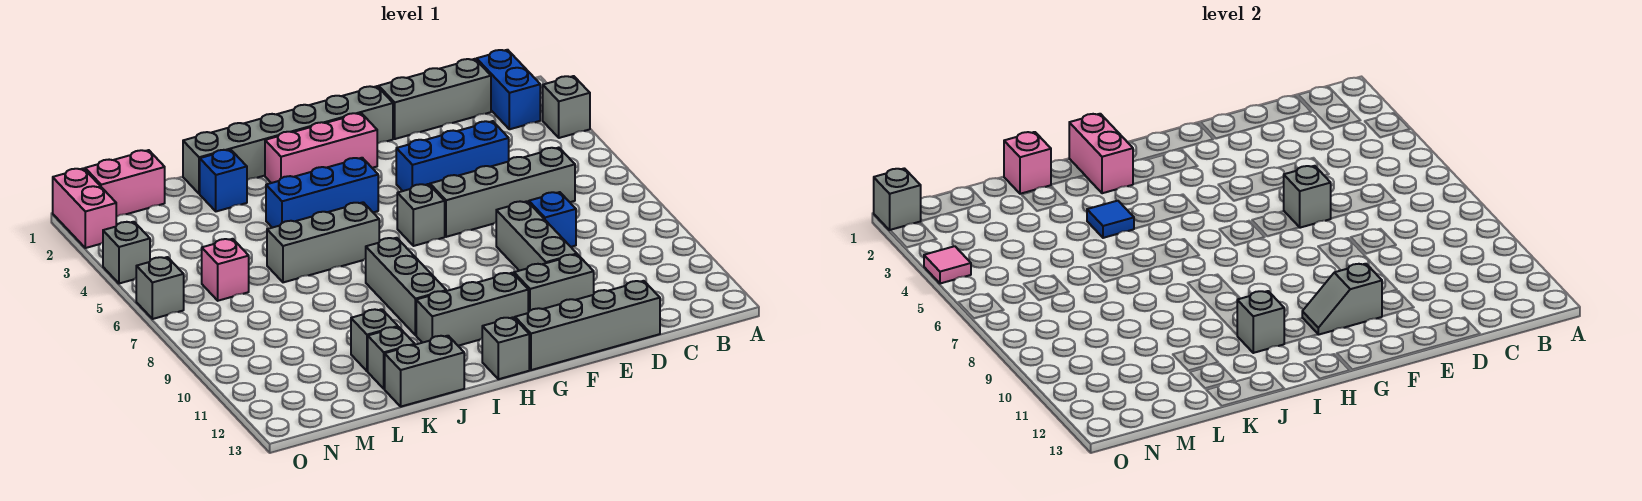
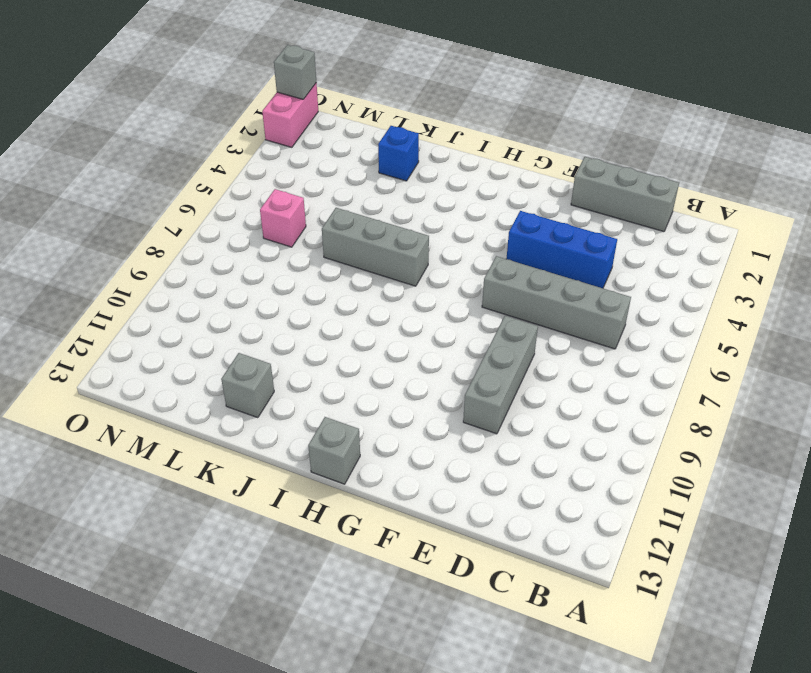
none -> grey 1x1 brick [543,76,590,138]
none -> blue 1x2 brick [477,50,540,129]
none -> blue 1x1 brick [529,192,576,247]
none -> grey 1x4 brick [515,281,660,370]

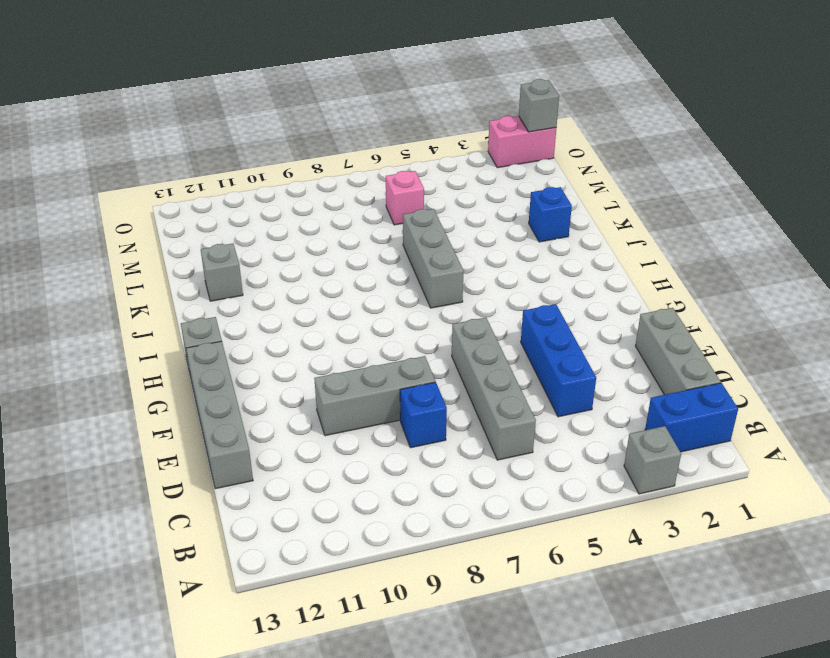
none -> grey 1x2 brick [514,254,594,312]
none -> grey 1x6 brick [183,86,393,194]
none -> pink 1x3 brick [265,113,377,183]
none -> grey 1x1 brick [397,184,445,246]

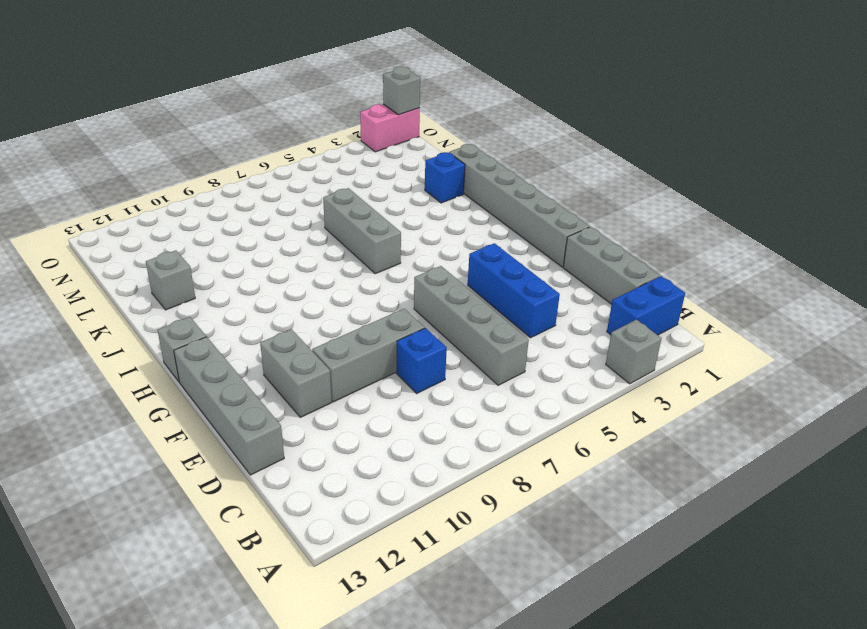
none -> pink 1x3 brick [265,113,377,183]
none -> grey 1x1 brick [397,184,445,246]
none -> grey 1x3 brick [416,273,528,346]
none -> blue 1x3 brick [266,158,378,228]

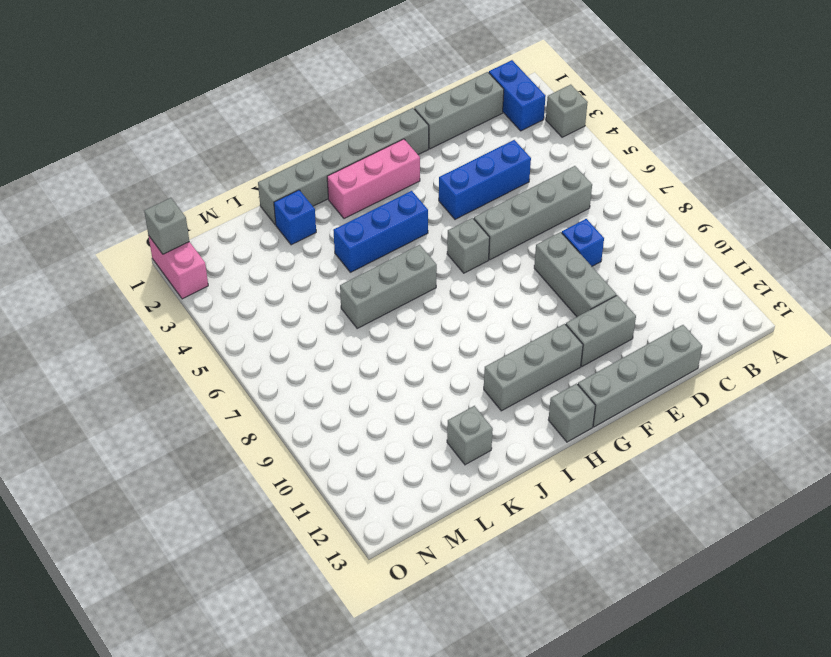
none -> grey 1x3 brick [366,238,446,335]
none -> grey 1x2 brick [385,336,464,407]
none -> grey 1x1 brick [351,309,398,371]
none -> pink 1x2 brick [85,150,165,217]

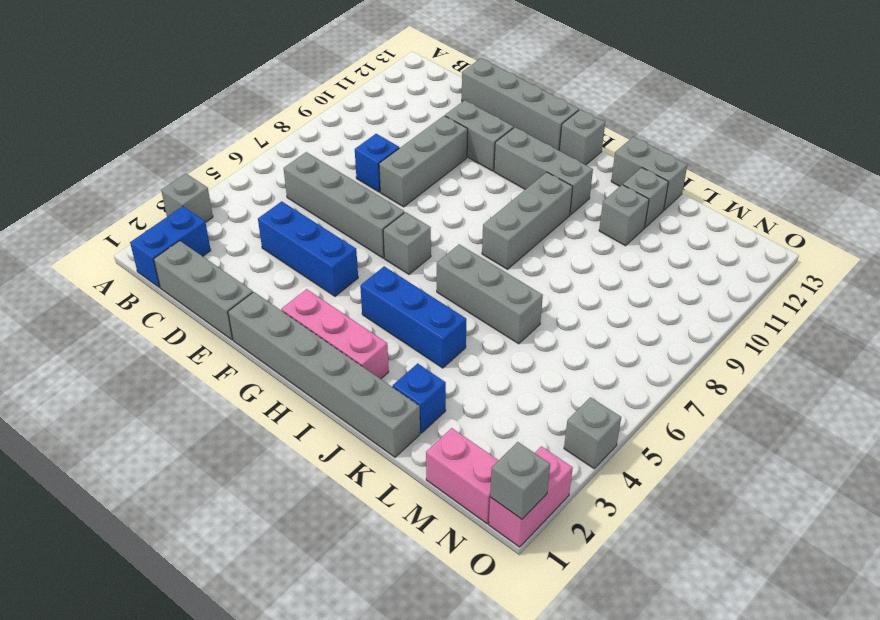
none -> pink 1x1 brick [202,239,249,301]
none -> grey 1x1 brick [136,257,184,319]
none -> grey 1x1 brick [1284,166,1331,228]
none -> grey 1x2 slope [1302,264,1382,335]

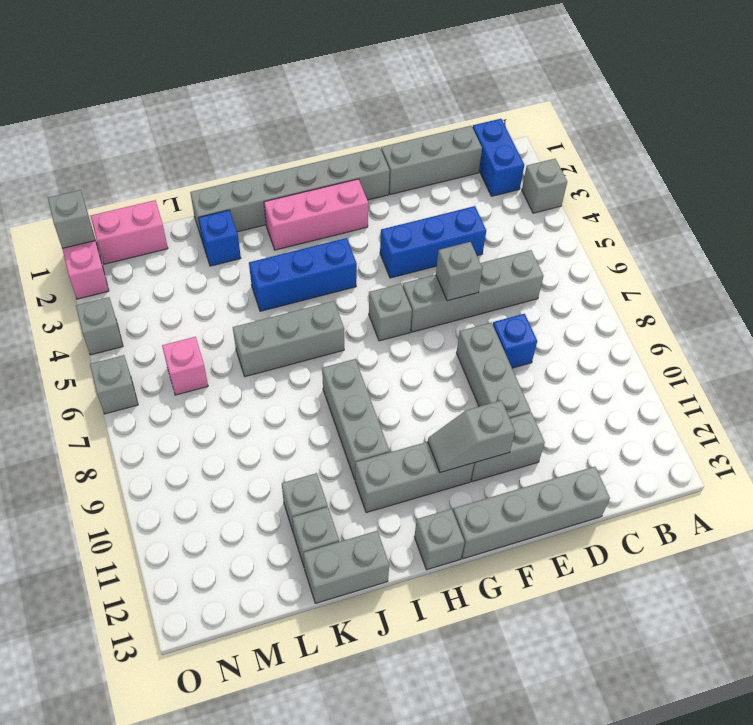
none -> pink 1x2 brick [1069,114,1133,193]
none -> grey 1x1 brick [1237,291,1284,353]
none -> blue 1x1 tile [1087,201,1134,238]
none -> pink 1x1 brick [1004,132,1051,194]

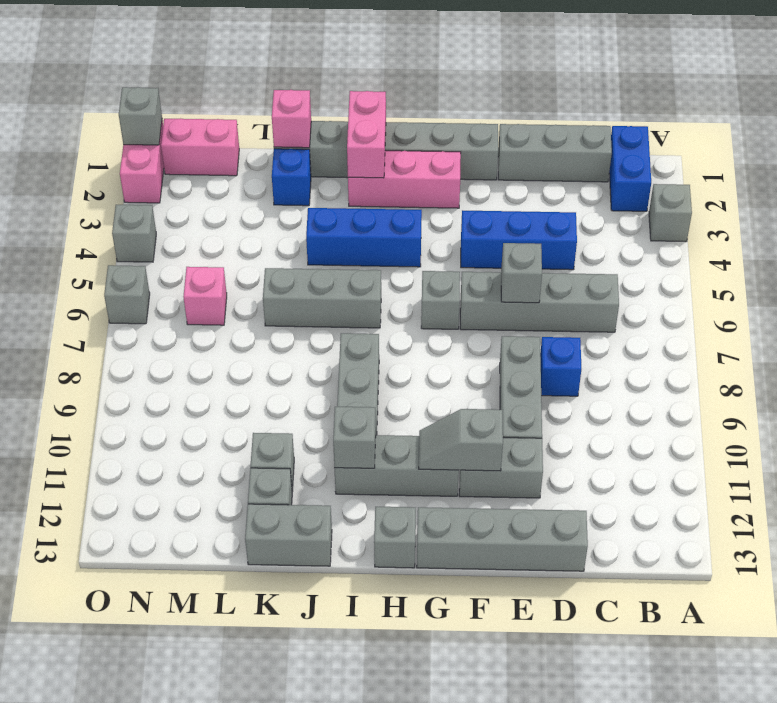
none -> blue 1x1 tile [1087,201,1134,238]
none -> pink 1x1 tile [924,246,971,284]

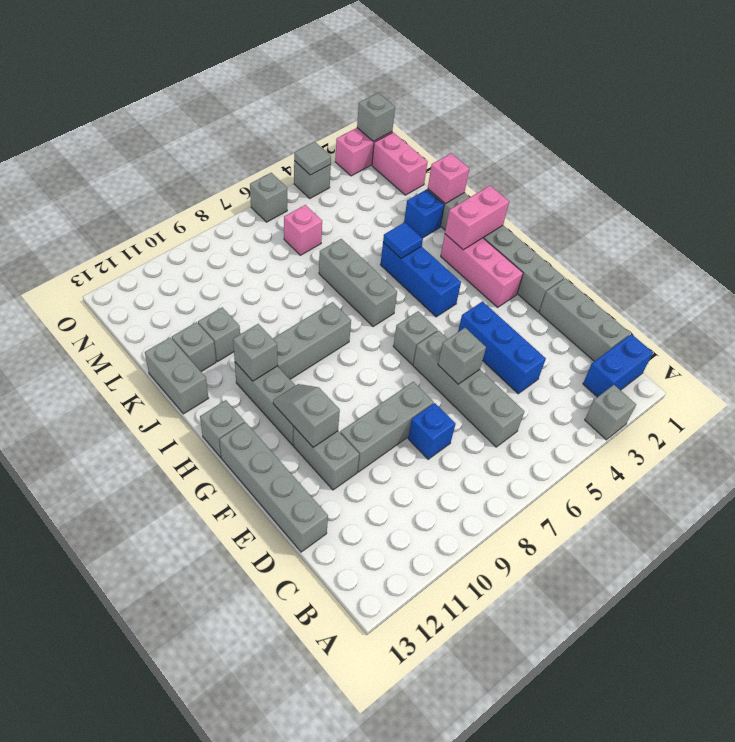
grey 1x1 tile [294,142,331,175] -> pink 1x1 tile [924,246,971,284]

